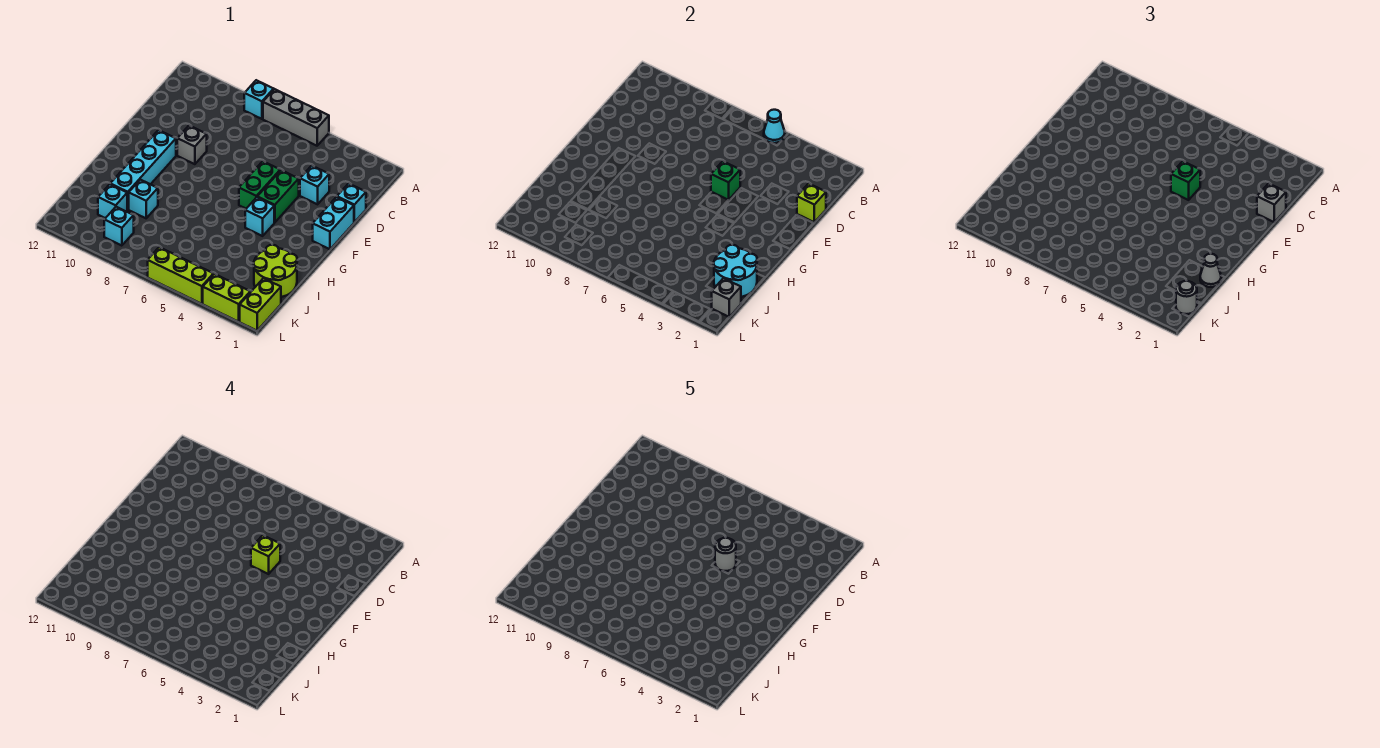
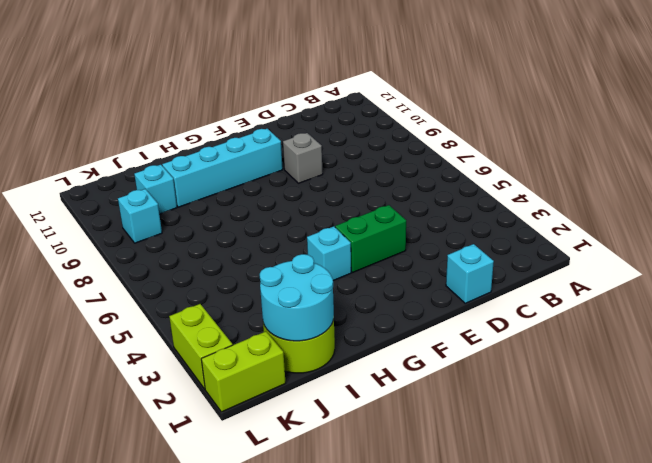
none -> grey 1x3 brick [263,89,329,146]
none -> cyan 1x1 brick [244,80,274,119]
none -> cyan 1x1 brick [300,166,329,204]

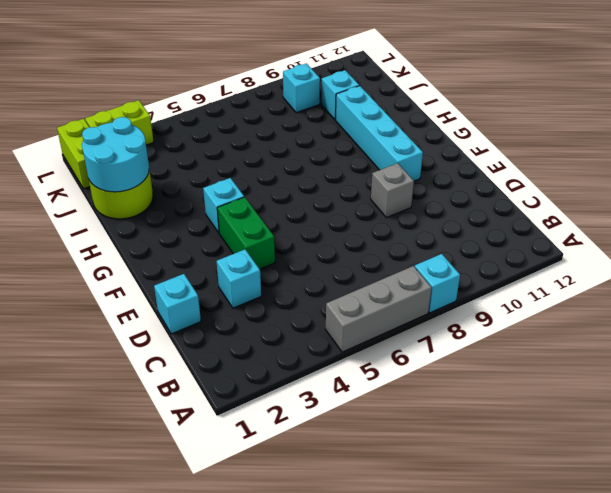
none -> cyan 1x2 brick [313,197,354,249]
none -> green 1x2 brick [239,161,280,209]
none -> cyan 1x1 brick [129,180,158,218]

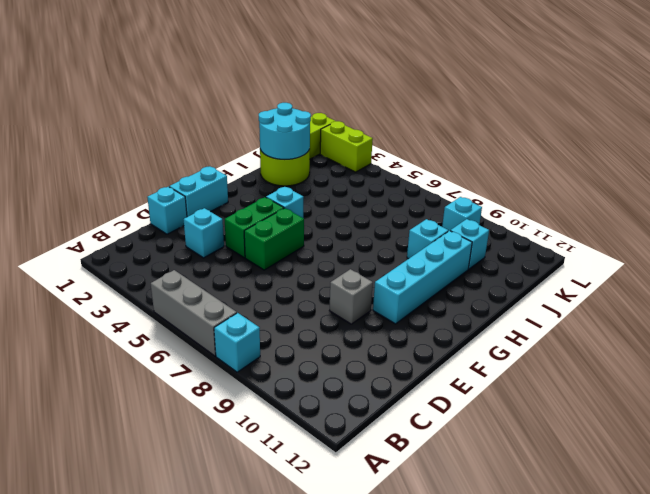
none -> lime 1x3 brick [148,247,213,304]
none -> cyan 1x1 cone [764,110,785,143]
none -> lime 1x1 brick [797,183,826,222]

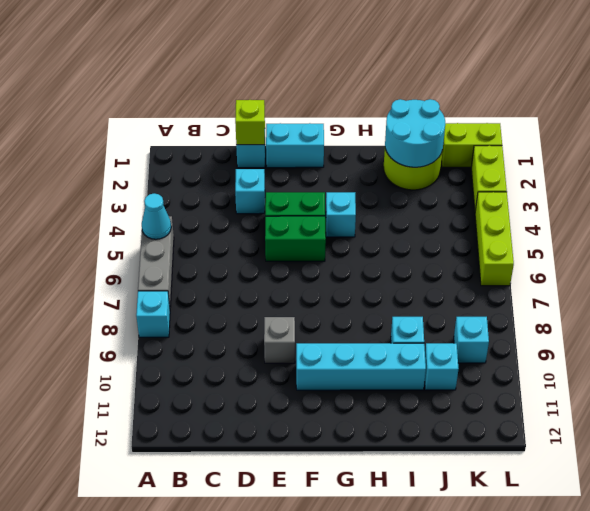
none -> green 1x1 brick [711,161,740,200]
none -> grey 1x1 brick [712,278,741,317]
none -> grey 1x1 brick [1257,183,1286,222]

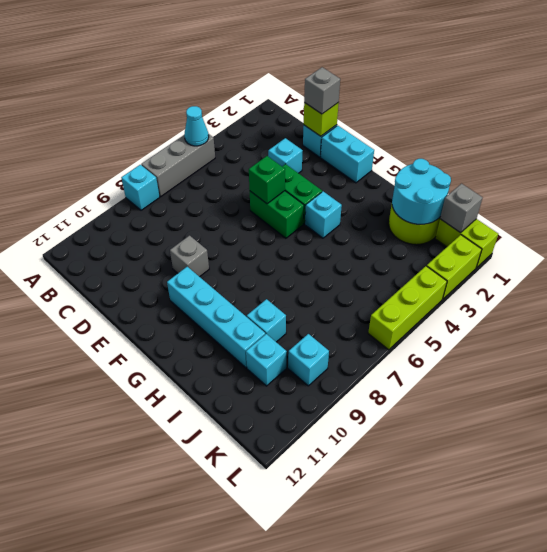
none -> green 1x1 brick [1171,161,1200,200]
none -> grey 1x1 cone [1200,254,1221,287]
none -> grey 1x1 round brick [1176,281,1197,314]

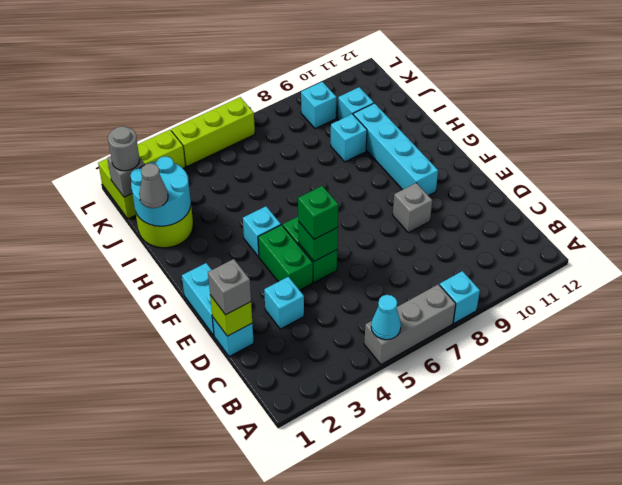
none -> lime 1x1 brick [251,535,280,574]
none -> grey 1x1 round brick [715,538,736,571]

